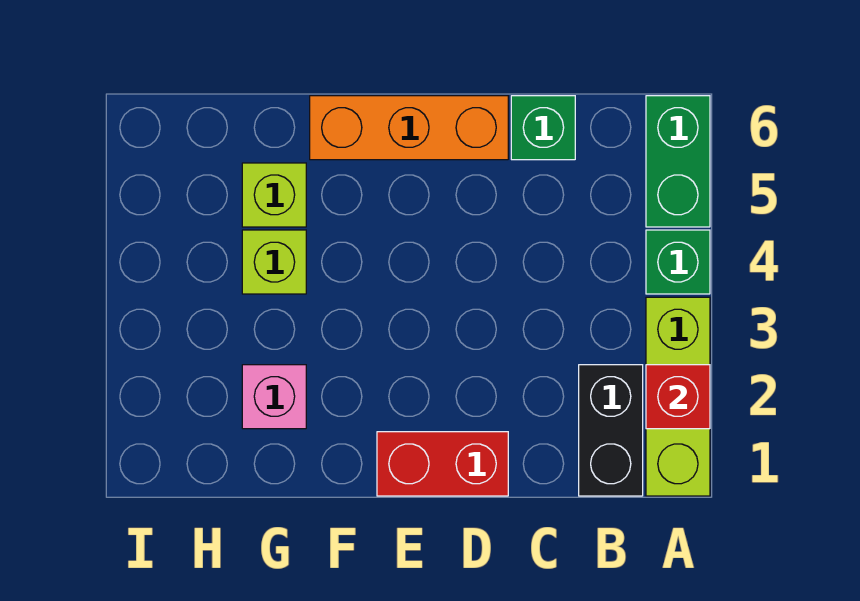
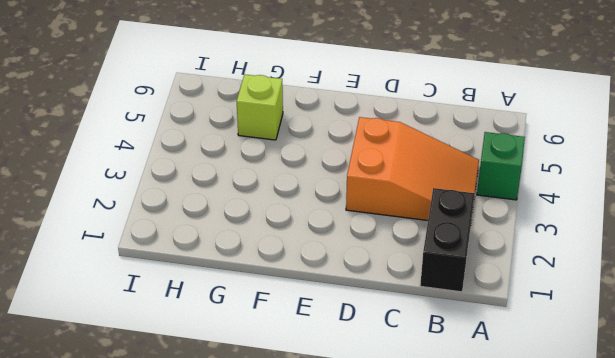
orange 2x3 slope [346,117,479,220] -> none
none -> lime 1x3 brick [646,297,710,496]
none -> green 1x2 brick [646,96,710,227]

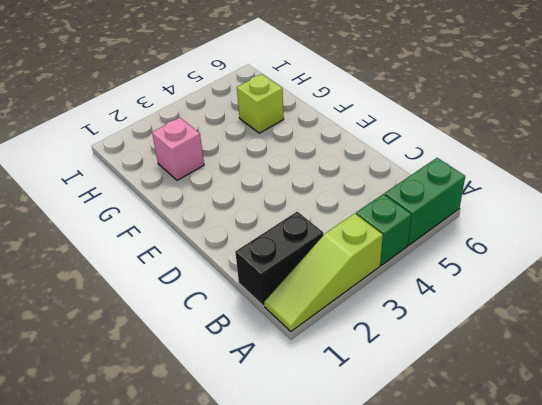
lime 1x3 slope [264,213,383,331] -> lime 1x3 brick [646,297,710,496]
none -> green 1x1 brick [511,96,575,160]
none -> red 1x2 brick [377,432,508,496]

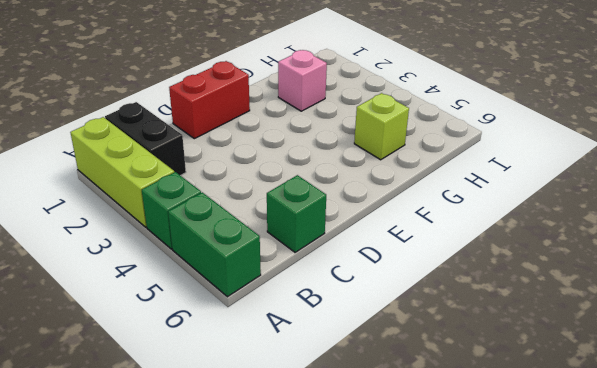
none -> orange 1x3 brick [310,96,508,160]
none -> lime 1x1 brick [242,230,306,294]

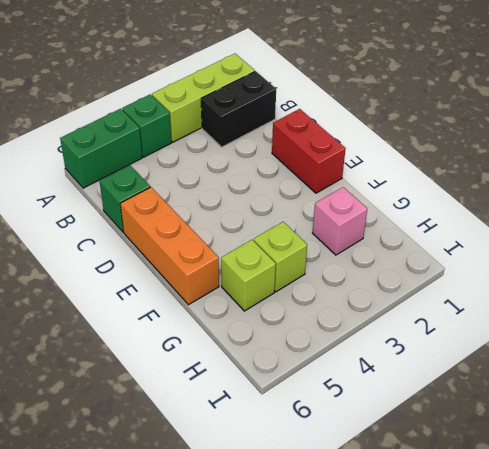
none -> red 1x1 brick [646,365,710,429]

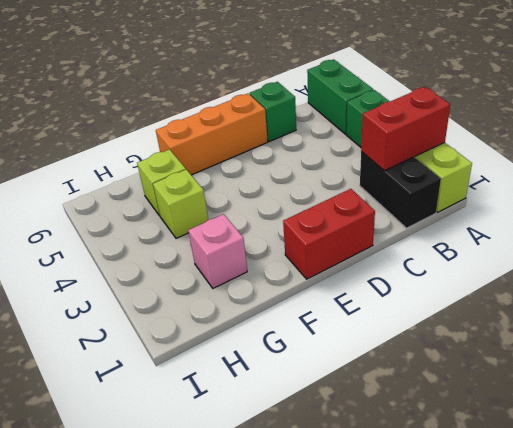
red 1x2 brick [361,87,450,171] -> red 1x1 brick [646,365,710,429]

